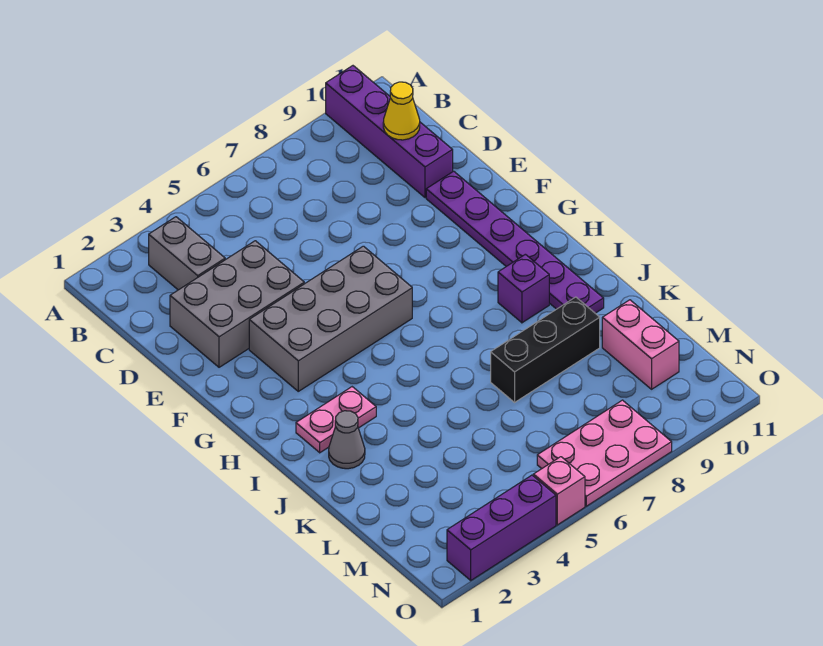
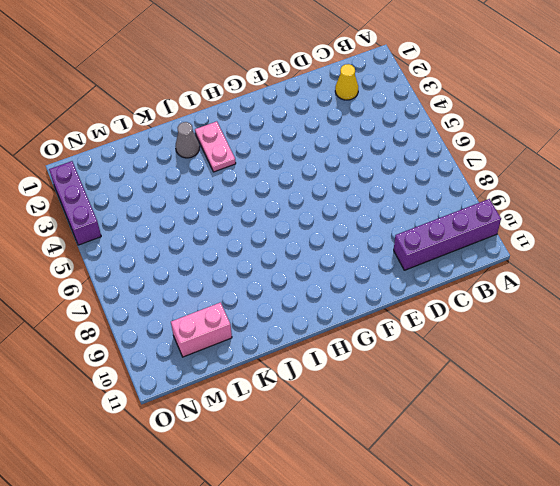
yellow 1x1 cone [335,64,358,100] -> yellow 1x1 cone moved to [383,82,420,140]
none -> grey 1x2 brick [149,217,225,290]
none -> grey 2x3 brick [170,241,304,367]
none -> purple 1x6 plate [426,171,604,313]

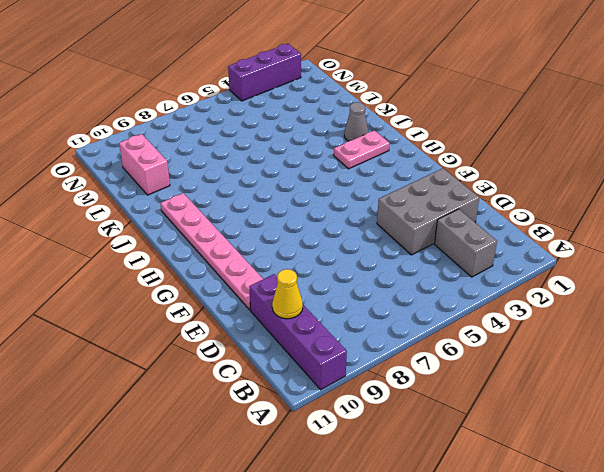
pink 1x6 plate [160,193,263,310] -> purple 1x6 plate [426,171,604,313]
none -> grey 2x4 brick [249,246,412,391]
none -> purple 1x1 brick [498,254,549,323]
none -> black 1x3 brick [491,297,600,402]

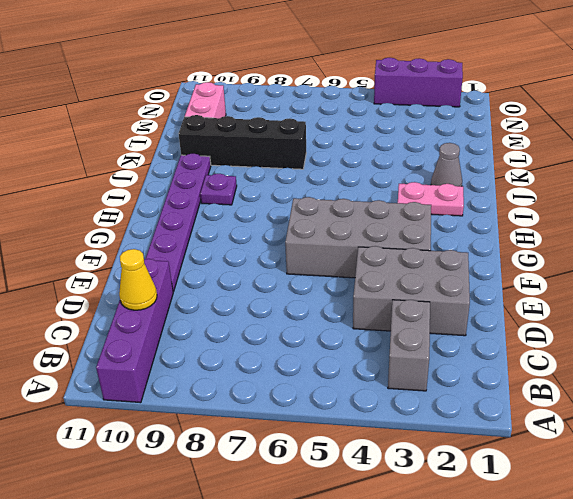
purple 1x1 plate [200,174,237,205] -> purple 1x1 brick [498,254,549,323]
black 1x4 brick [179,115,306,169] -> black 1x3 brick [491,297,600,402]
none -> pink 2x3 plate [537,400,672,506]
none -> pink 1x1 brick [533,457,585,525]

